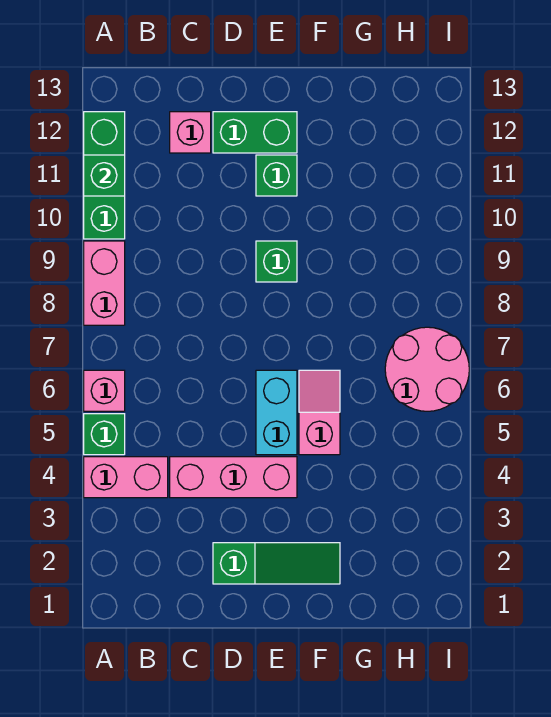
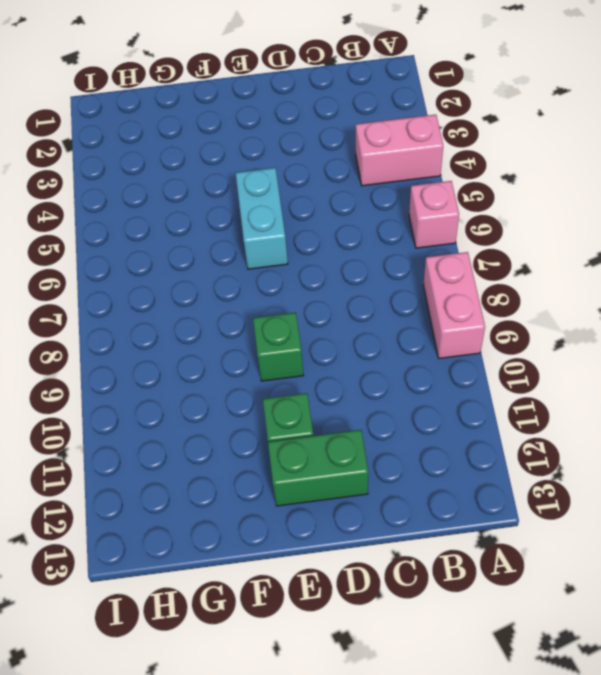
none -> green 1x1 brick [84,414,125,455]
none -> green 1x3 brick [84,112,125,239]
none -> pink 1x3 brick [170,457,297,498]

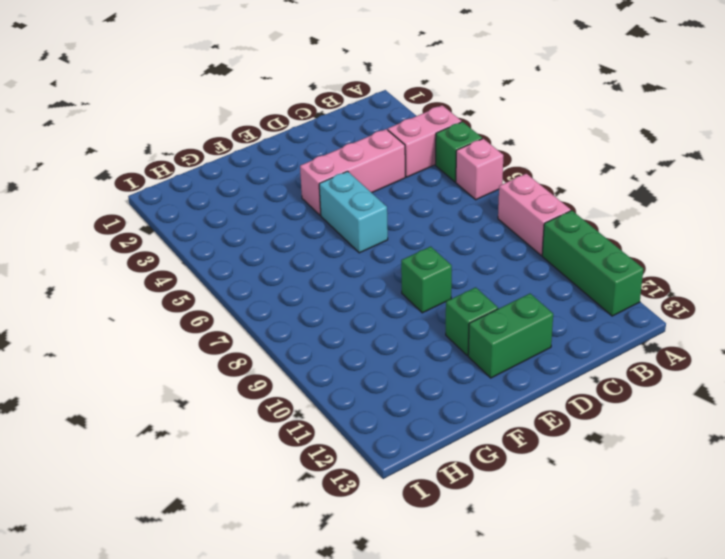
none -> pink 1x1 brick [170,112,211,153]
none -> green 1x3 slope [213,543,340,584]
none -> pink 1x2 slope [299,370,340,455]

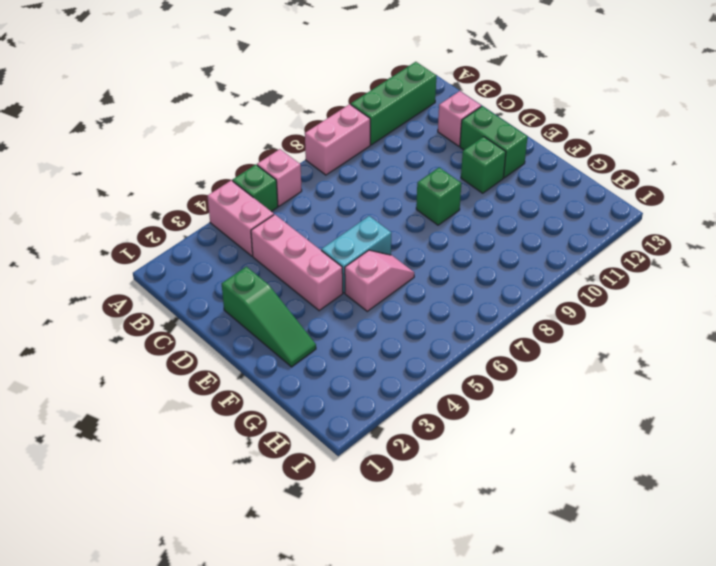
none -> pink 2x2 round brick [385,327,469,411]
none -> green 1x1 brick [84,155,125,196]

